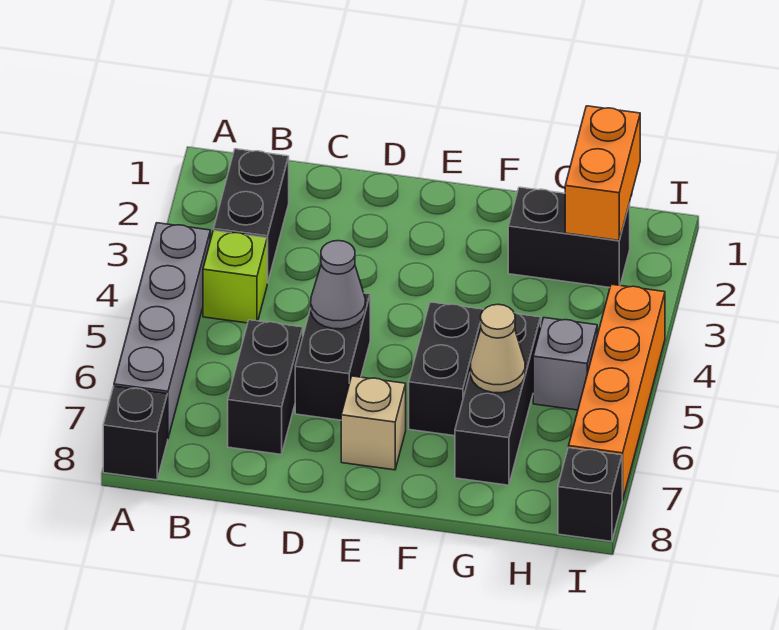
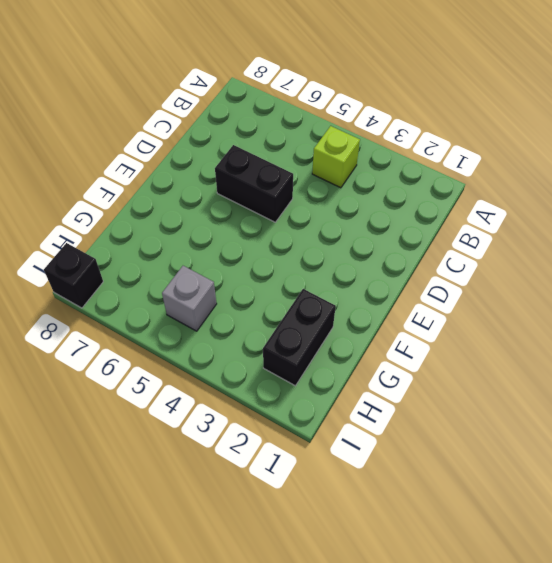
none -> grey 1x4 brick [114,223,210,438]
none -> black 1x1 brick [103,386,168,480]
none -> black 1x2 brick [214,149,289,283]

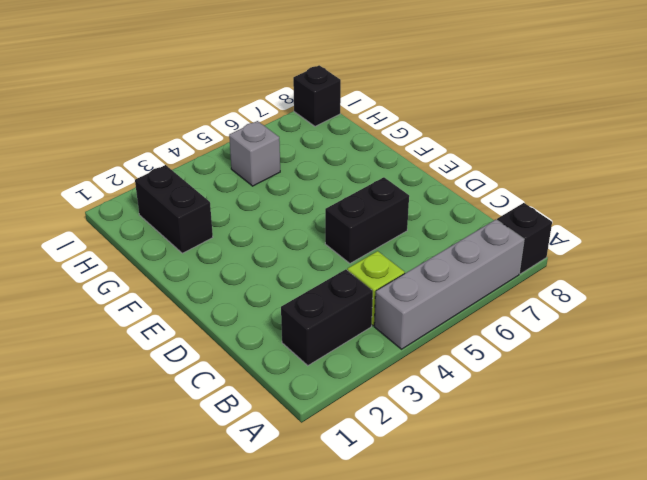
none -> black 1x2 brick [228,320,303,455]
none -> tan 1x1 brick [341,376,406,470]
none -> black 1x2 brick [409,302,484,436]

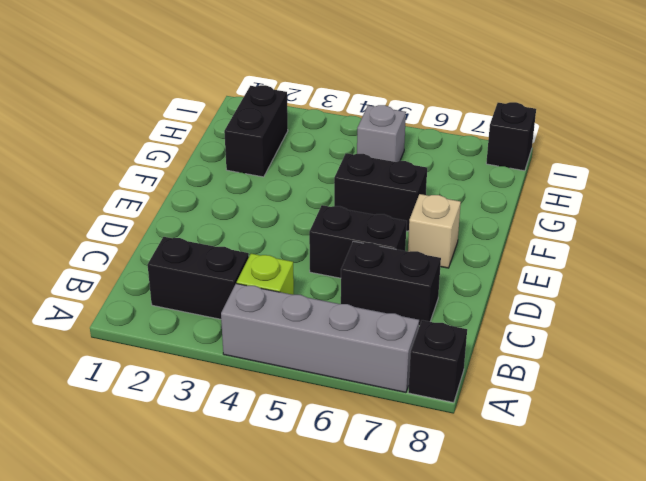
none -> black 1x3 brick [455,313,541,485]
none -> orange 1x4 brick [569,284,665,500]
none -> grey 1x1 cone [311,241,365,329]

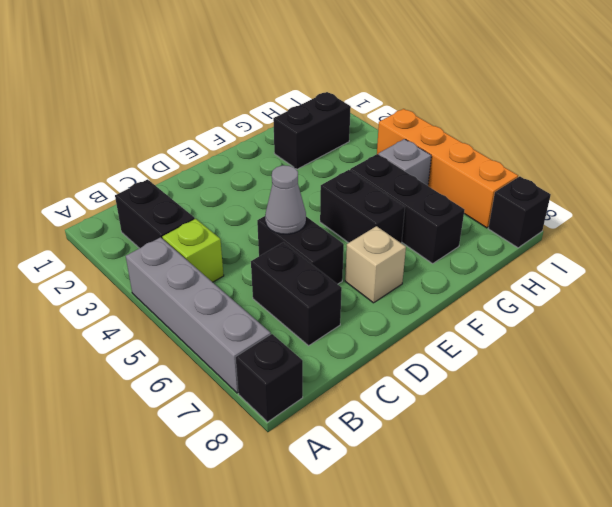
none -> tan 1x1 cone [470,304,525,393]
none -> orange 1x2 brick [565,106,640,241]

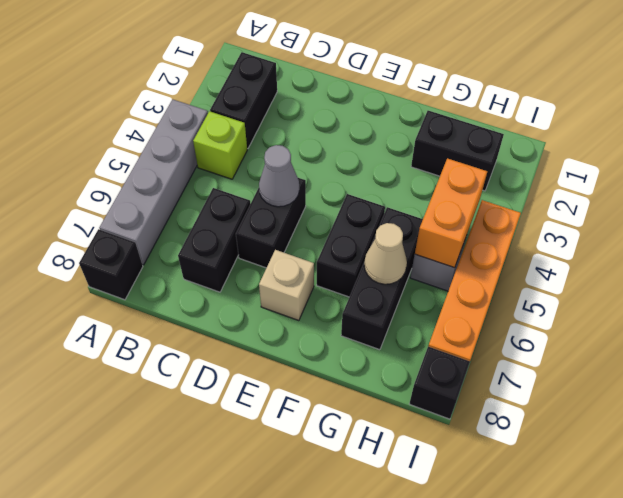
orange 1x2 brick [415,158,487,268] -> orange 1x2 brick moved to [565,106,640,241]

